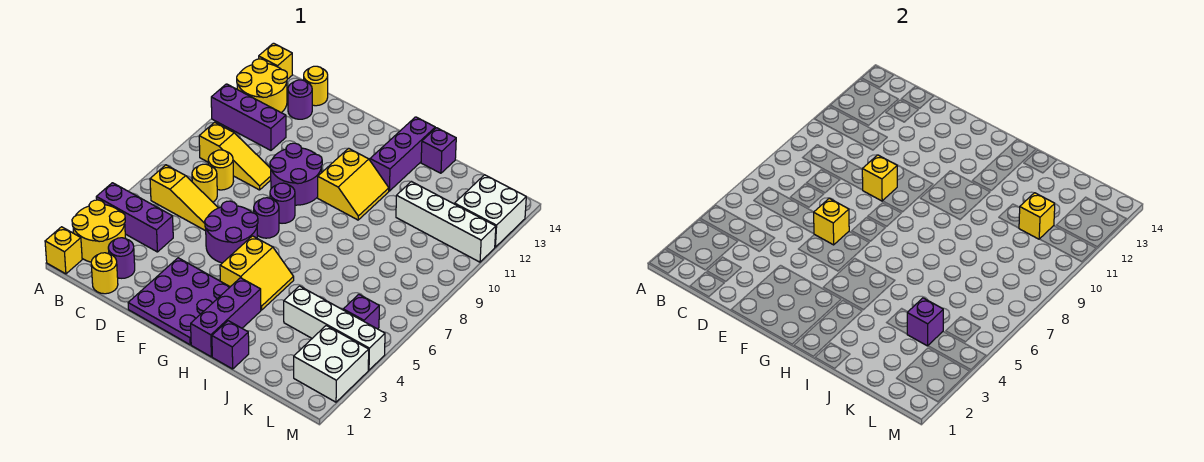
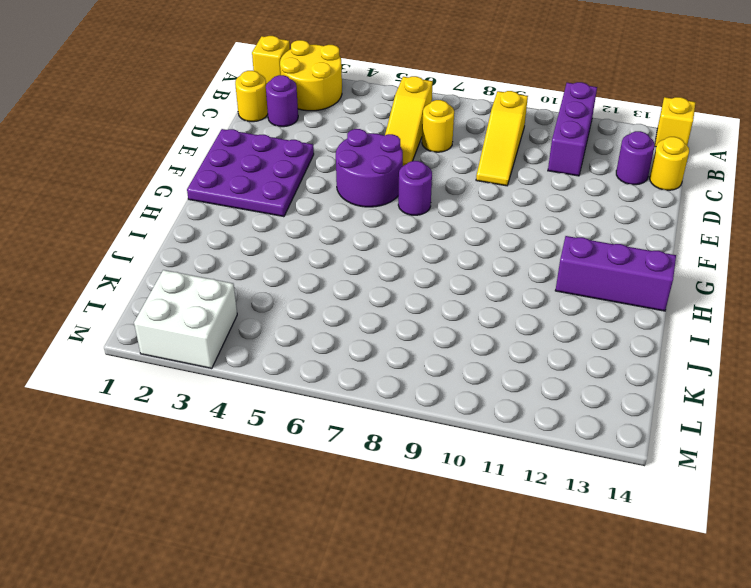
none -> purple 1x3 brick [96,183,173,252]
none -> yellow 2x2 round brick [237,59,287,113]
none -> yellow 1x1 round brick [208,150,234,190]
none -> purple 2x2 round brick [270,143,322,205]

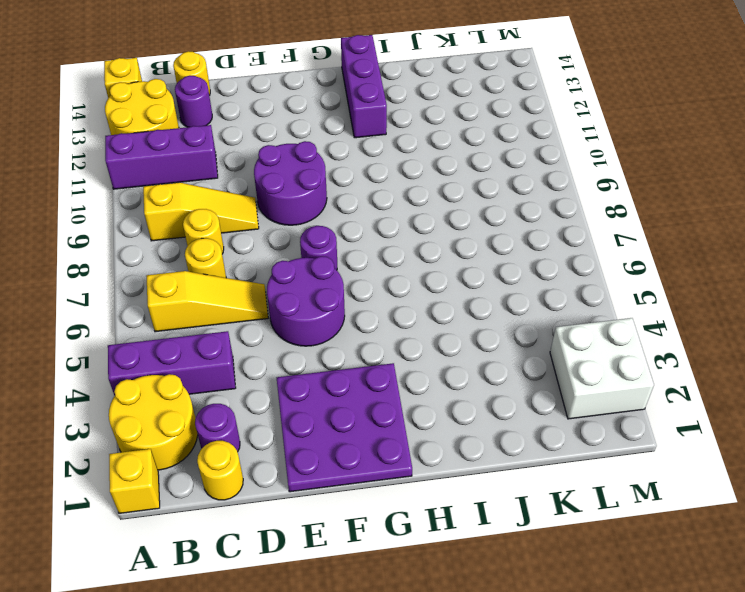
none -> purple 1x1 round brick [270,183,295,223]
none -> yellow 2x2 slope [220,236,294,310]
none -> yellow 2x2 slope [318,148,389,220]
none -> purple 1x3 brick [191,278,261,357]

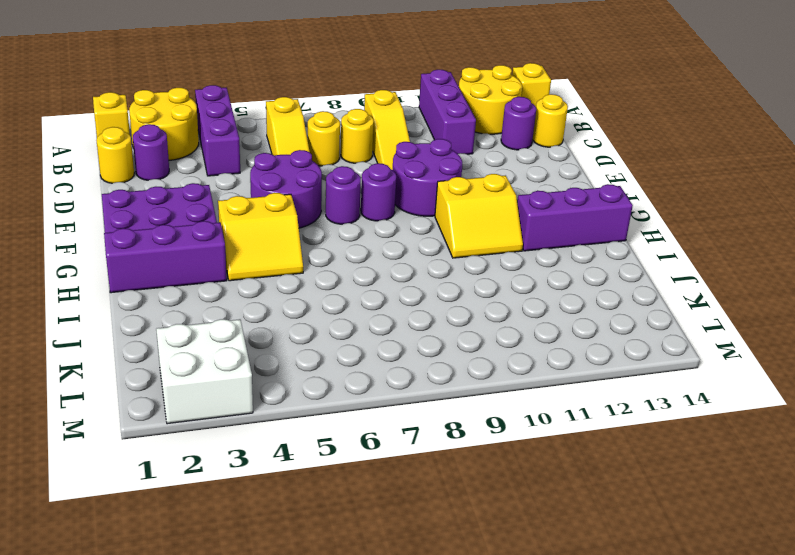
none -> purple 1x1 brick [212,321,249,369]
none -> purple 1x1 brick [421,128,456,173]
none -> white 1x4 brick [284,286,385,370]
none -> white 1x4 brick [396,182,496,262]

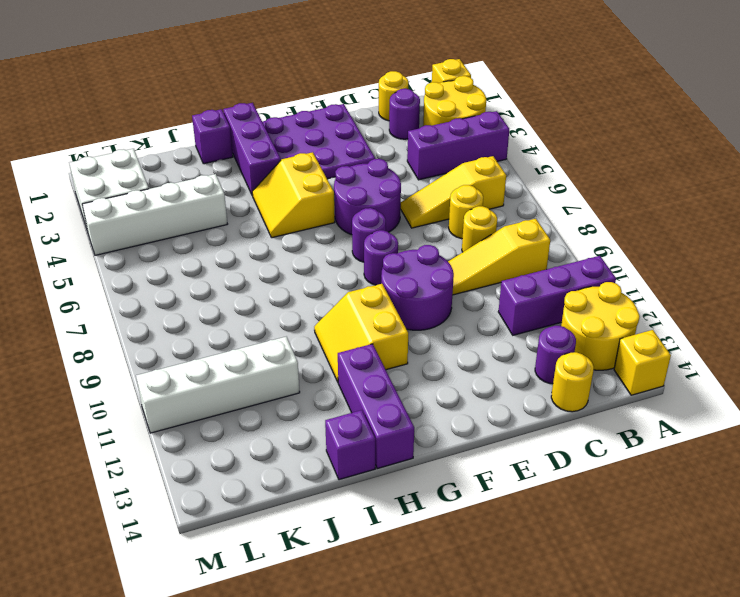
none -> purple 1x1 brick [343,294,379,329]
none -> white 2x2 brick [455,175,526,247]
none -> yellow 1x1 brick [814,198,849,245]
none -> yellow 1x1 brick [862,155,897,201]

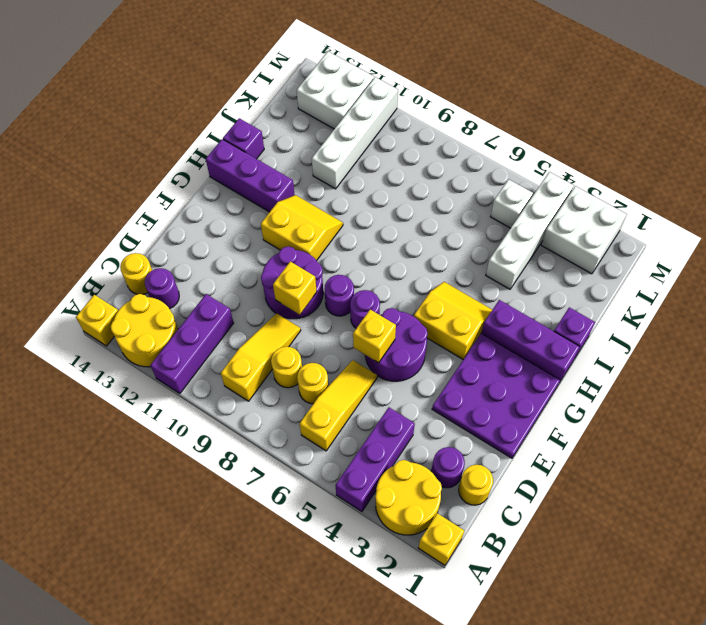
white 1x1 brick [491,179,533,228] -> purple 1x1 brick [343,294,379,329]
none -> purple 1x1 brick [907,298,943,346]
none -> yellow 1x1 brick [1019,193,1055,239]

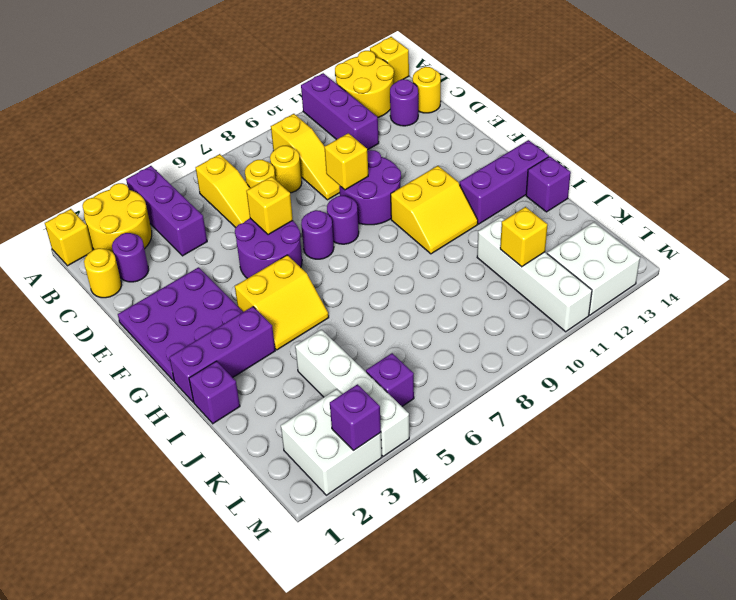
purple 1x1 brick [330,384,381,450] -> purple 1x1 brick moved to [907,298,943,346]

